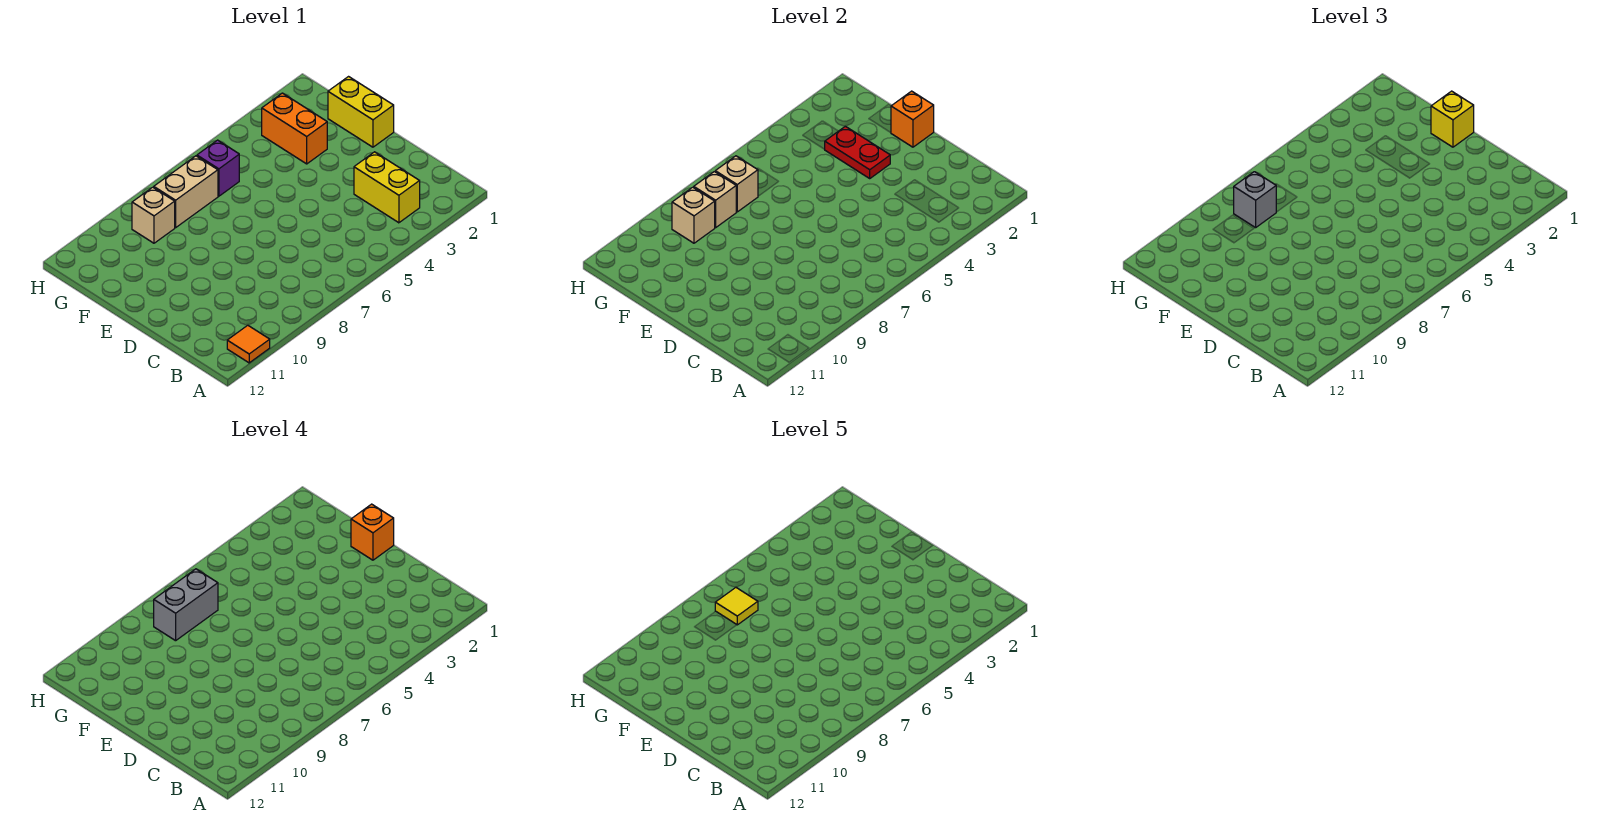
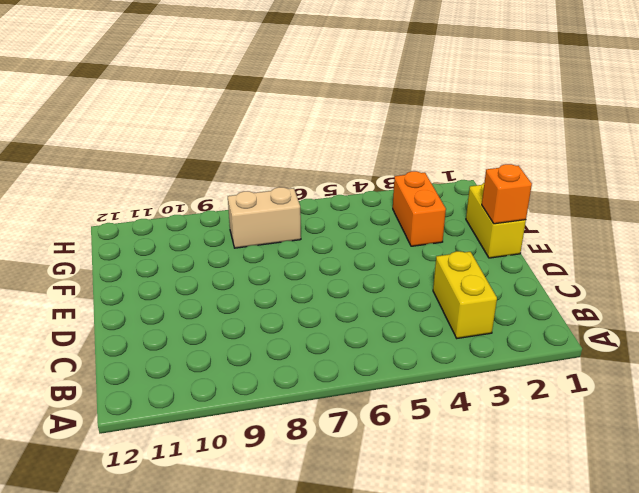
none -> orange 1x1 tile [227,325,270,363]
none -> purple 1x1 brick [197,140,239,196]
none -> tan 1x1 brick [132,187,175,243]

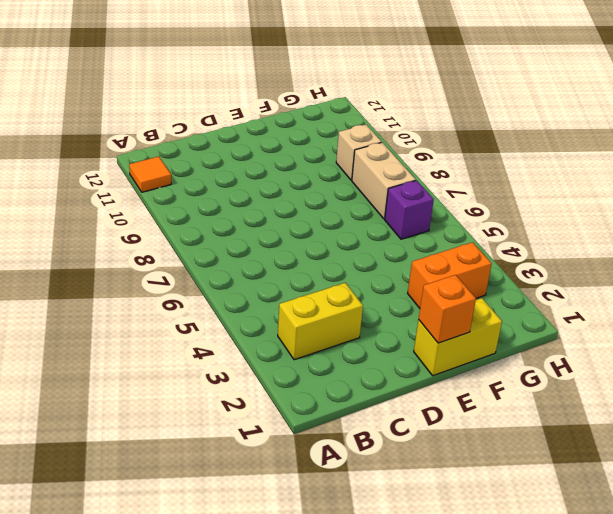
none -> red 1x2 plate [825,126,890,178]
none -> tan 1x1 brick [715,156,758,212]
none -> tan 1x1 brick [694,172,736,228]

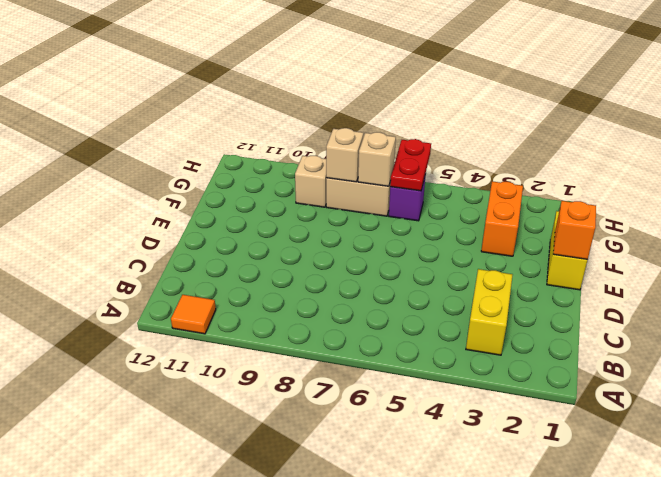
red 1x2 plate [390,139,431,191] -> red 1x2 plate moved to [825,126,890,178]
none -> tan 1x1 brick [672,187,715,243]
none -> yellow 1x1 brick [1431,91,1474,147]
none -> grey 1x1 brick [1234,172,1276,228]

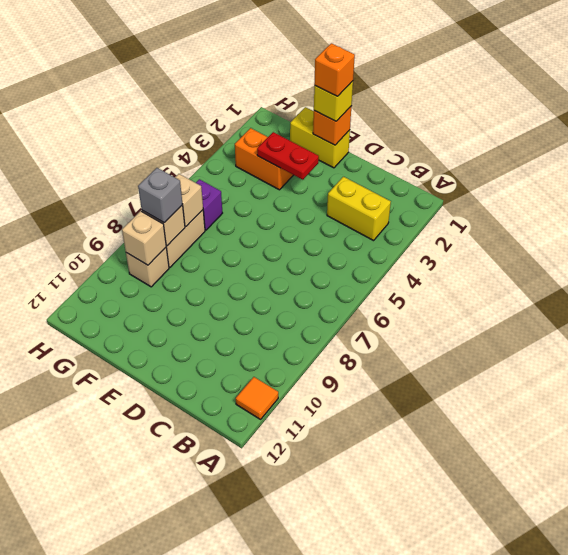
none -> grey 1x2 brick [154,569,218,641]
none -> yellow 1x1 tile [715,588,758,625]

